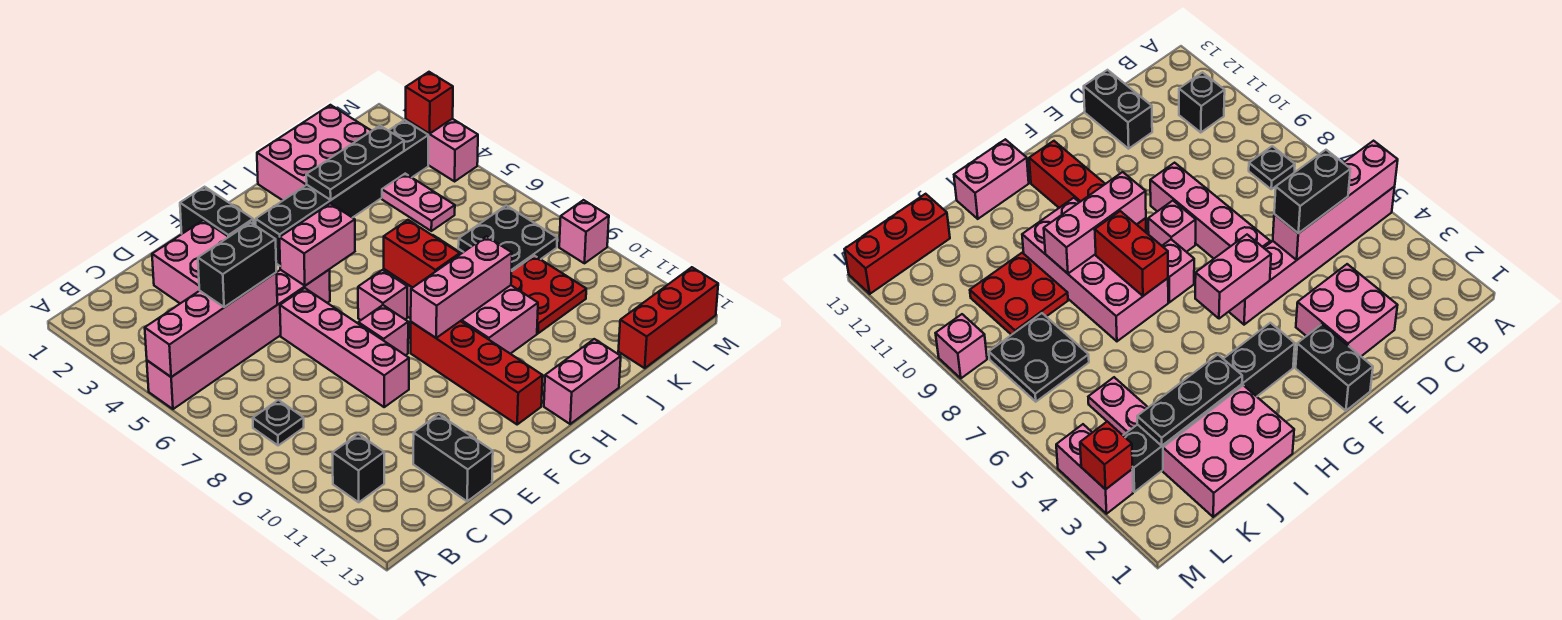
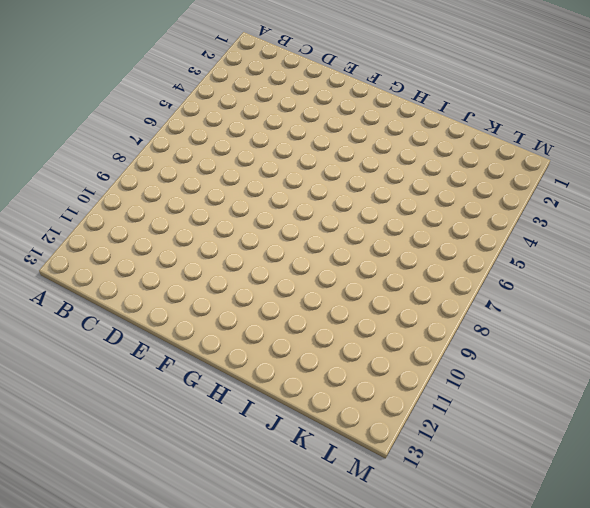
none -> pink 1x6 brick [147,270,330,409]
none -> black 1x1 plate [253,400,304,445]
none -> black 1x1 brick [332,434,384,502]

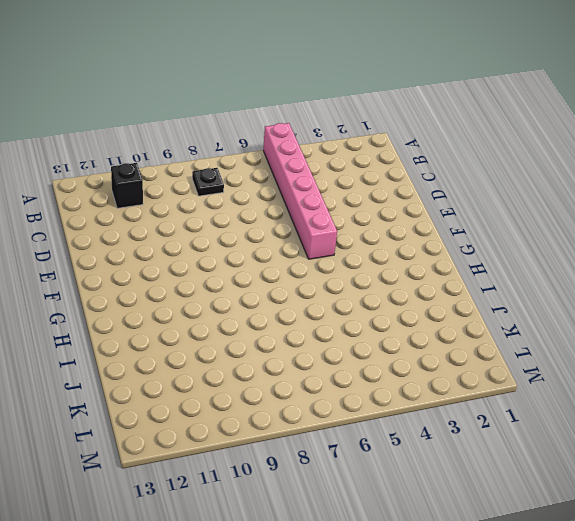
none -> pink 2x2 brick [152,220,228,303]
none -> black 1x2 brick [413,414,493,501]
none -> pink 1x4 brick [280,288,409,407]

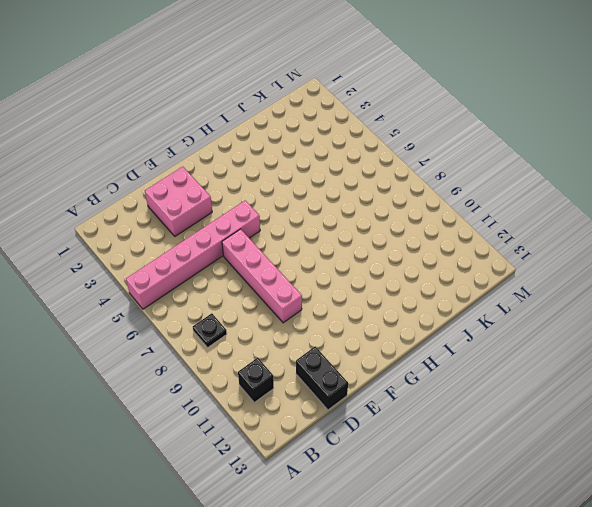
none -> black 1x2 brick [180,187,253,237]
none -> pink 1x1 brick [358,305,408,355]
none -> black 1x6 brick [256,120,428,266]

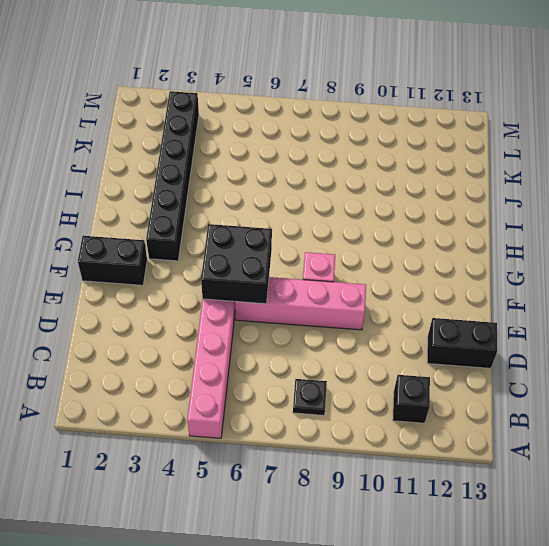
black 2x2 brick [201,224,272,304] -> pink 1x2 brick [279,203,355,286]
none -> pink 2x2 brick [152,220,228,303]
none -> pink 1x1 brick [358,270,407,320]
none -> red 1x4 brick [411,321,543,424]

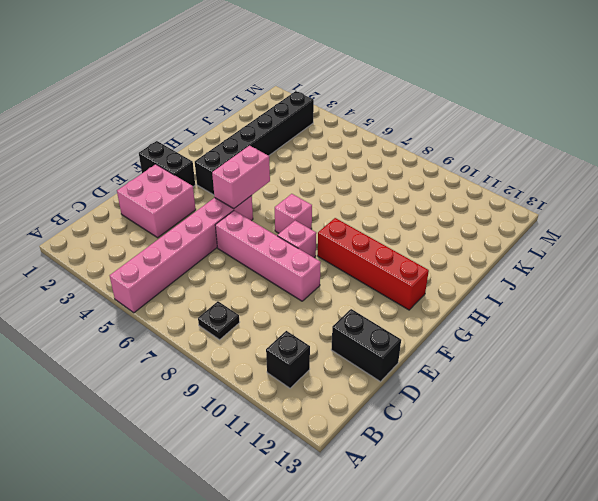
none -> pink 2x4 brick [384,235,538,354]
none -> pink 1x2 brick [544,339,621,424]
none -> pink 2x3 brick [257,105,371,200]

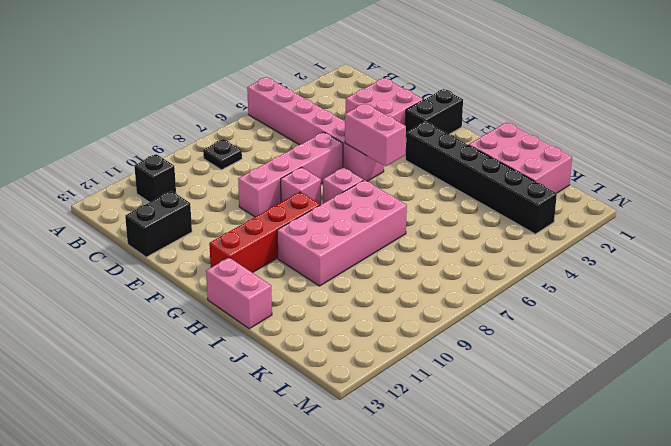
none -> red 2x2 plate [511,256,586,333]
none -> pink 1x2 plate [382,174,455,231]
none -> black 2x2 plate [458,206,557,271]

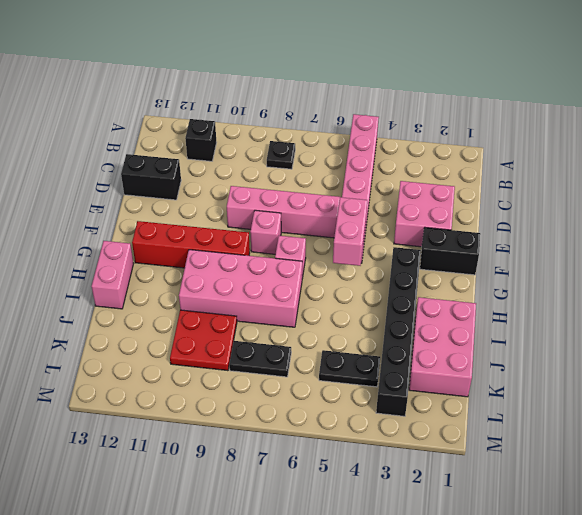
black 1x2 plate [319,350,380,387] -> pink 1x2 plate [382,174,455,231]
black 1x2 plate [229,341,291,377] -> black 2x2 plate [458,206,557,271]
none -> red 1x3 brick [618,267,718,368]
none -> pink 1x2 brick [406,119,478,181]
none -> pink 1x1 brick [559,200,609,263]

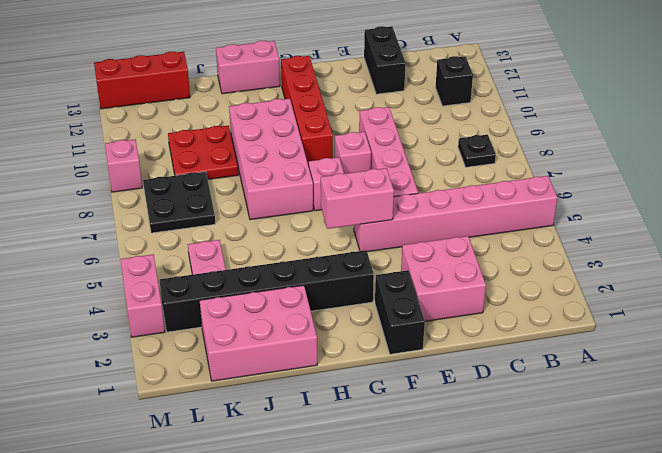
none -> pink 1x4 brick [145,272,277,377]
none -> pink 1x3 brick [411,236,512,338]
none -> red 1x2 brick [384,220,460,288]

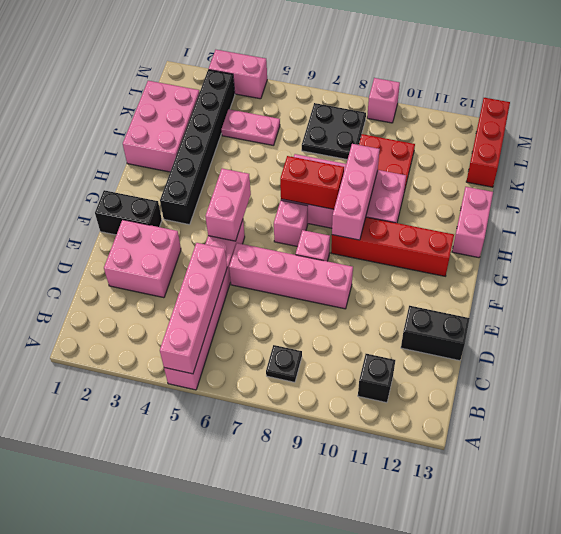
none -> black 1x3 plate [306,126,404,200]
none -> red 1x1 brick [406,72,453,134]
none -> black 1x2 brick [198,223,276,307]

